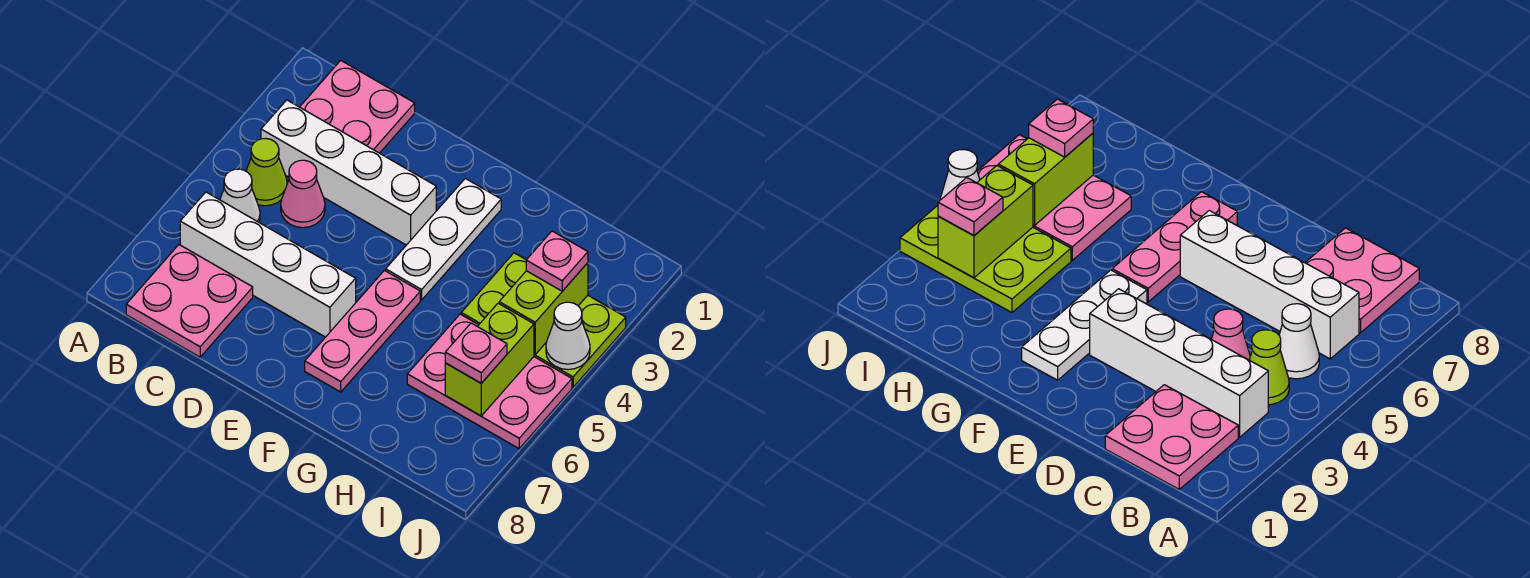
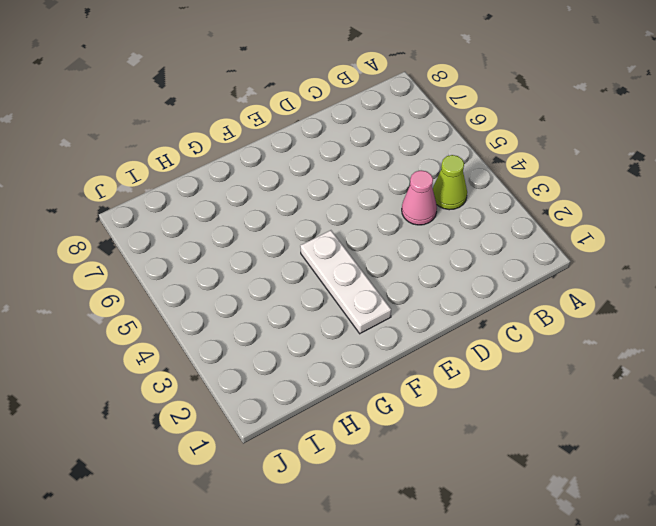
none -> pink 2x2 plate [300,60,415,153]
none -> white 1x4 brick [261,100,436,245]
none -> white 1x1 cone [220,169,260,222]

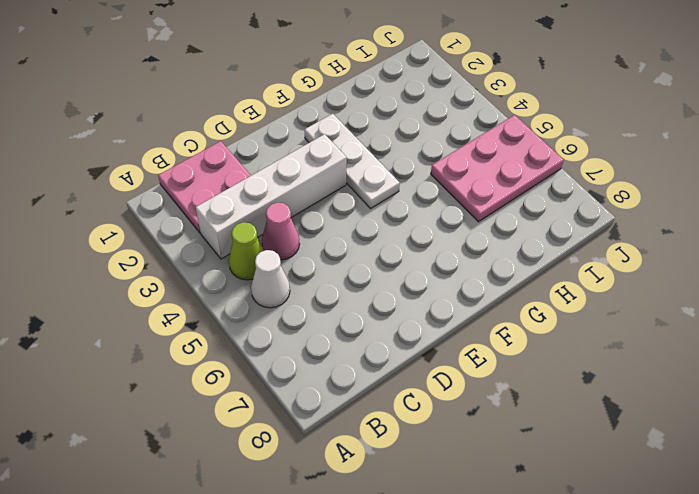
none -> white 1x4 brick [180,192,356,337]
none -> pink 2x2 plate [126,245,253,357]
none -> pink 1x3 plate [305,271,420,392]

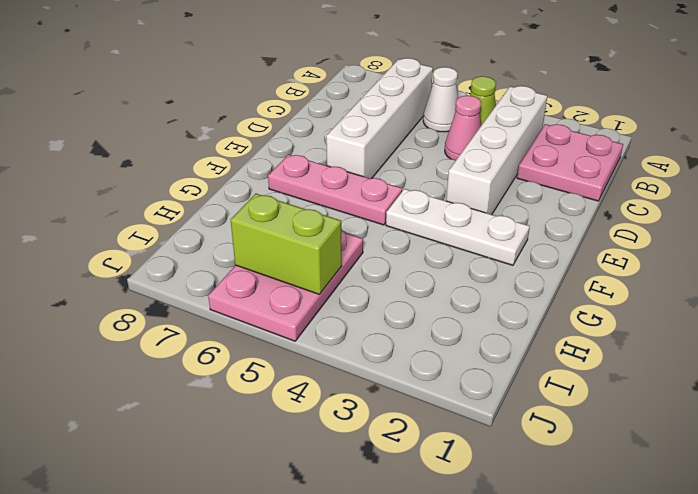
none -> pink 2x2 plate [126,245,253,357]
none -> lime 2x3 plate [461,253,626,387]
none -> lime 1x2 brick [499,263,588,355]

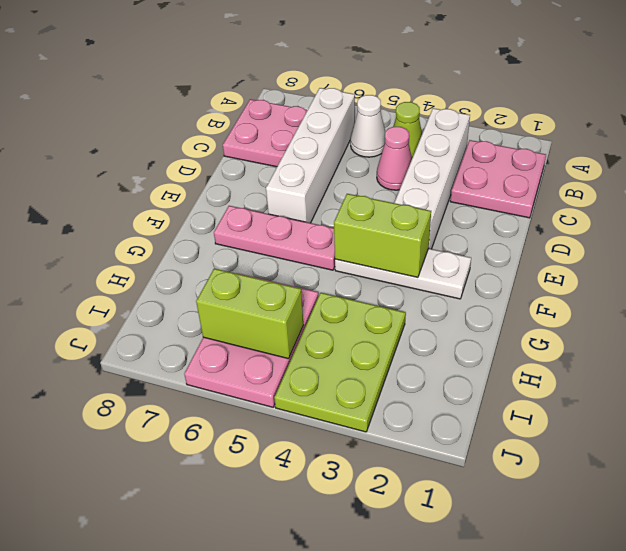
lime 1x2 brick [334,194,431,278] -> lime 1x2 brick moved to [499,263,588,355]
none -> white 1x1 cone [546,302,590,370]
none -> pink 1x1 plate [526,231,588,291]
none -> pink 1x1 plate [445,323,507,383]

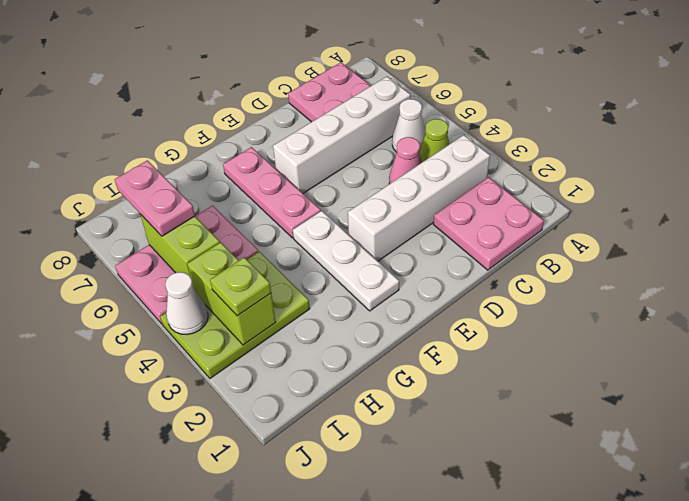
lime 1x1 plate [210,257,271,316] -> pink 1x1 plate [526,231,588,291]
pink 1x2 plate [115,160,195,236] -> pink 1x1 plate [445,323,507,383]

